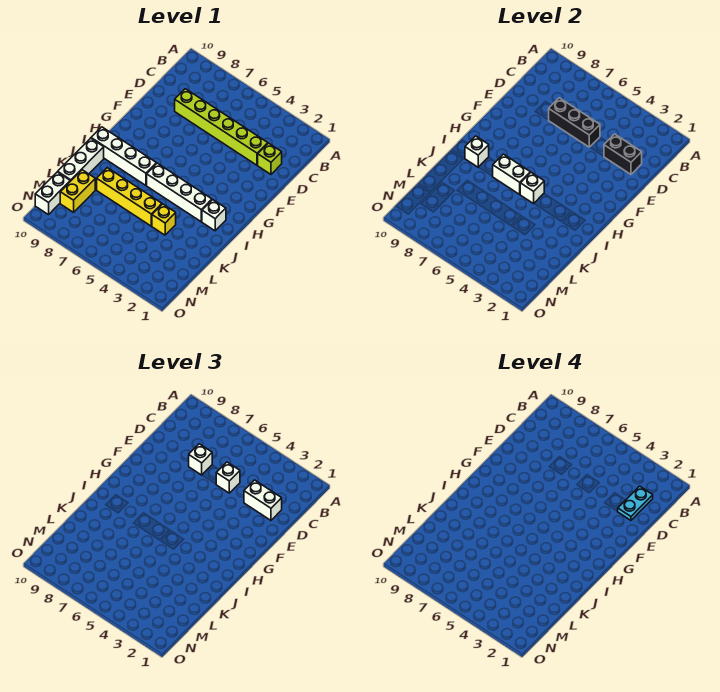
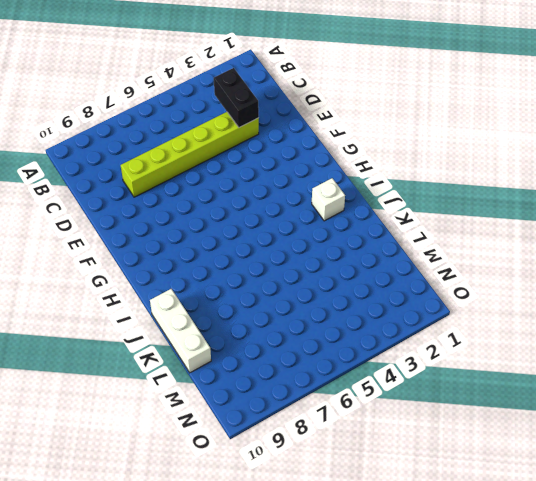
black 1x2 brick [214,68,259,127] -> black 1x2 brick turned to [604,134,642,174]
none -> lime 1x1 brick [258,143,282,174]
none -> white 1x4 brick [147,163,212,222]
none -> white 1x4 brick [91,127,157,185]

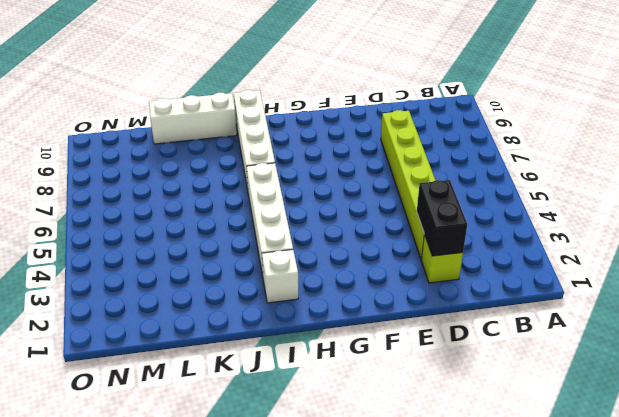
none -> yellow 1x1 brick [152,204,176,235]
none -> yellow 1x4 brick [97,168,162,226]
none -> yellow 1x2 brick [60,170,95,212]

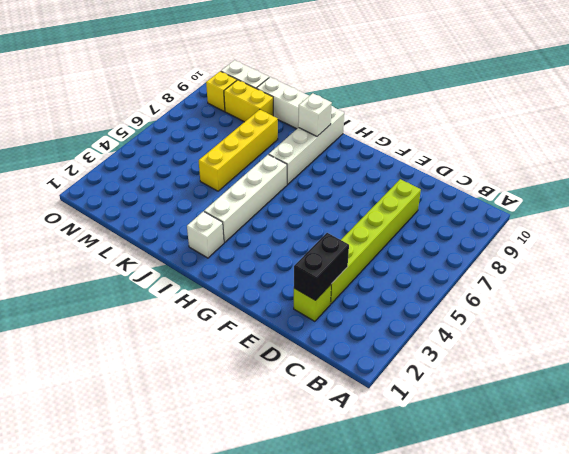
yellow 1x1 brick [206,71,237,111] -> yellow 1x1 brick moved to [152,204,176,235]
none -> black 1x3 brick [549,98,600,147]
none -> white 1x1 brick [520,172,544,204]
none -> white 1x2 brick [493,154,530,194]

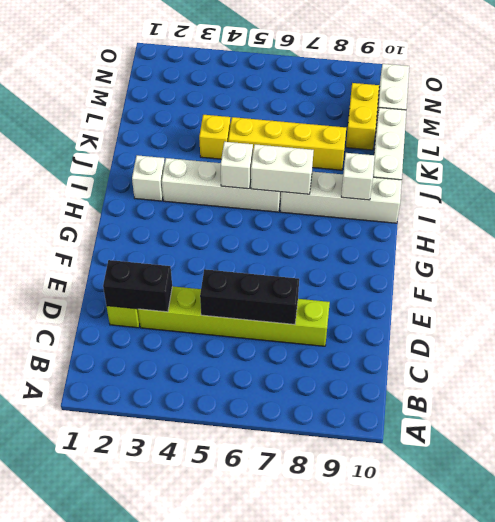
none -> white 1x2 brick [244,480,282,520]
none -> white 1x1 brick [216,462,240,493]
none -> white 1x1 brick [189,444,212,475]

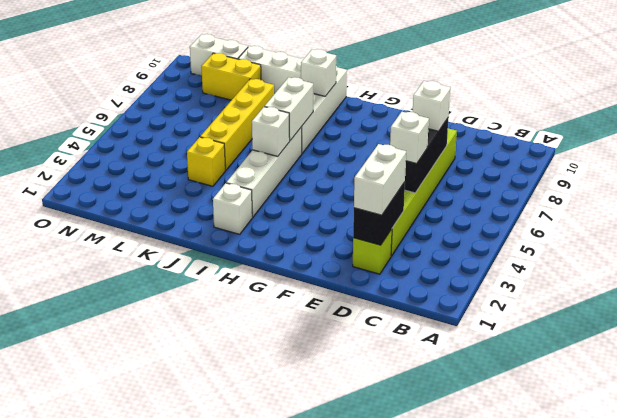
none -> cyan 1x2 plate [617,486,653,520]

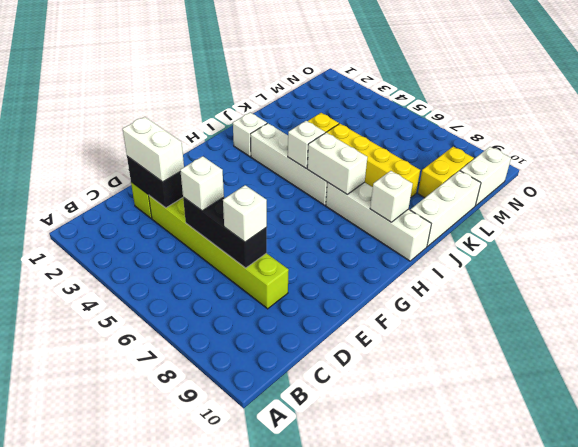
none -> cyan 1x2 plate [617,486,653,520]

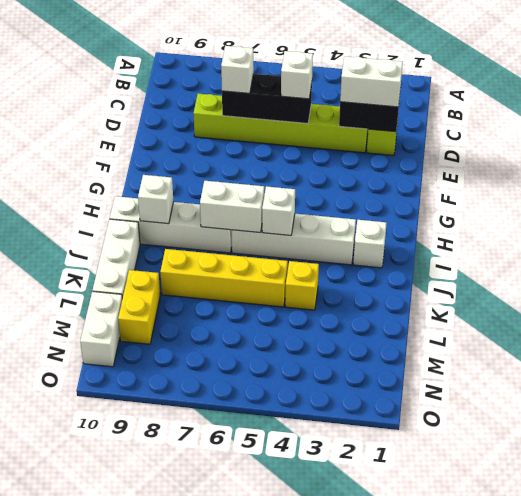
none -> cyan 1x2 plate [617,486,653,520]

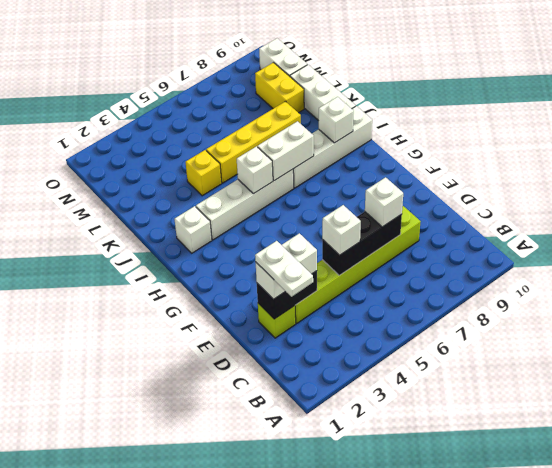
white 1x2 plate [255,241,313,297] -> cyan 1x2 plate [617,486,653,520]

